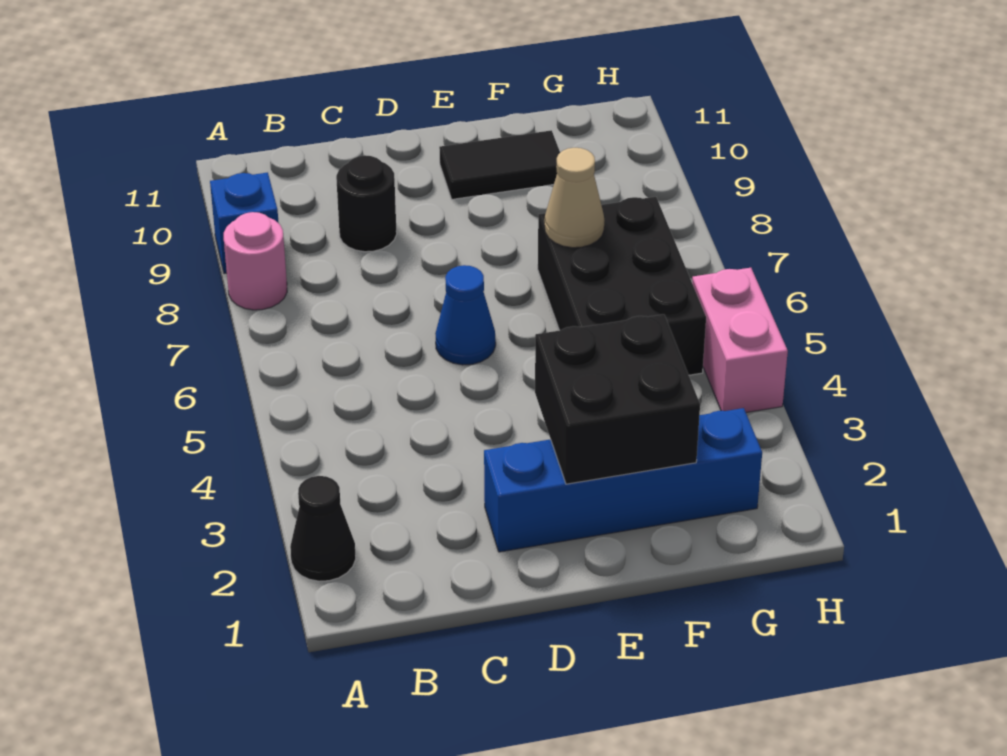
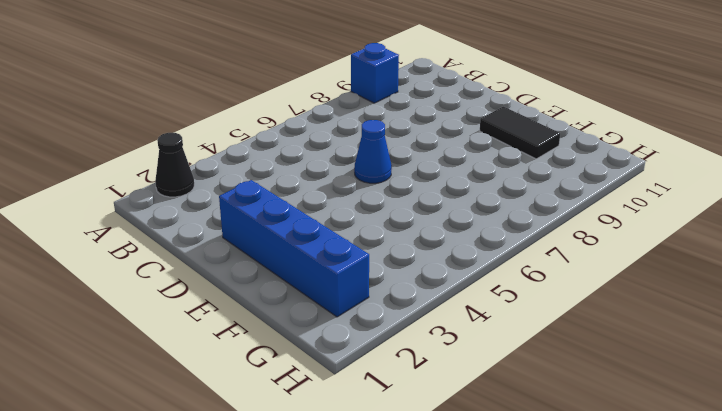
none -> pink 1x1 round brick [224,212,287,310]
none -> black 1x1 round brick [336,155,397,252]

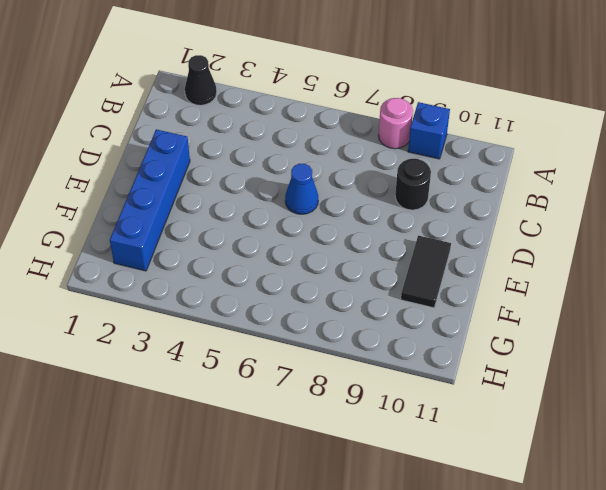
none -> black 2x3 brick [538,197,706,375]
none -> pink 1x2 brick [692,268,788,413]

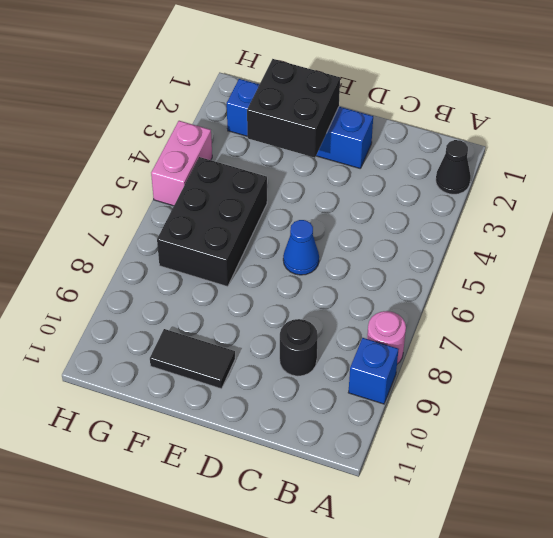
none -> tan 1x1 cone [545,148,604,248]

